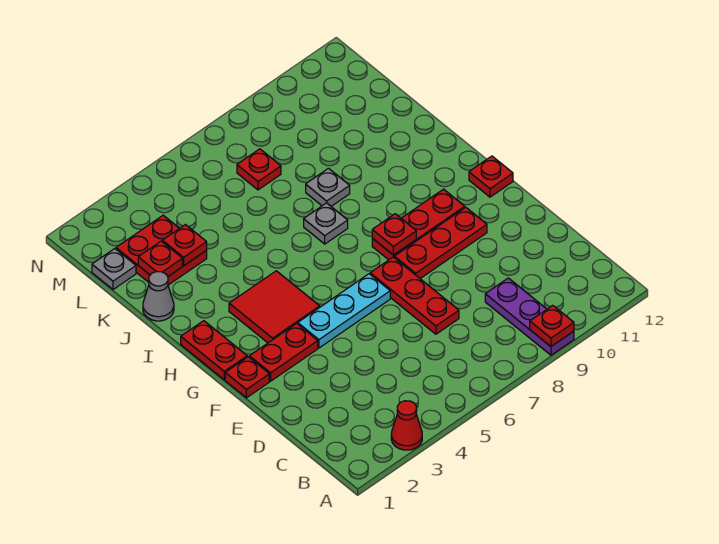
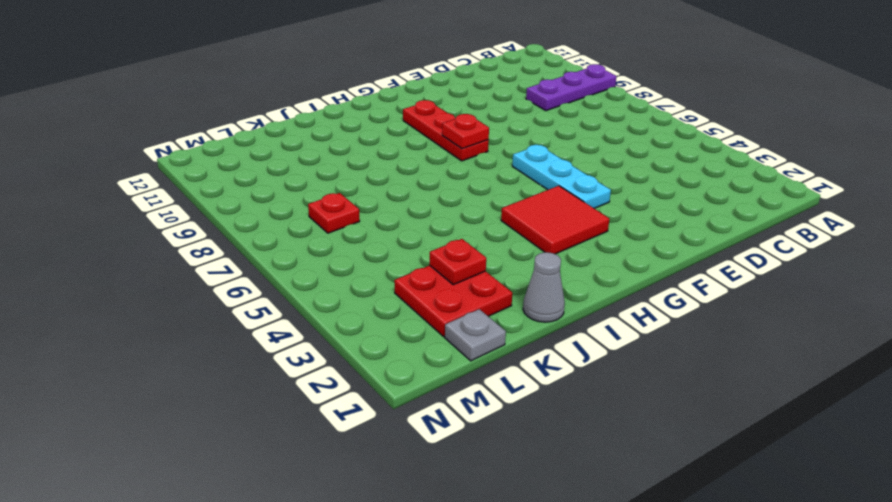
none -> red 1x1 cone [391,401,422,450]
none -> red 1x3 plate [370,257,459,334]
none -> red 1x1 plate [225,357,269,398]

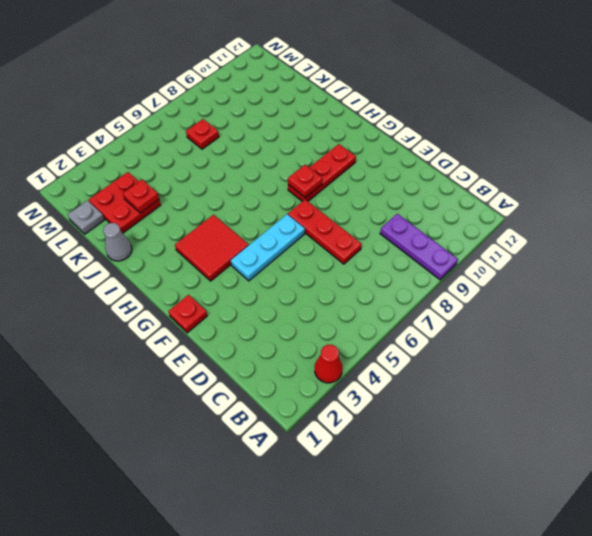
none -> red 1x2 plate [249,324,318,381]
none -> red 1x3 plate [394,207,487,278]
none -> red 1x2 plate [181,321,247,380]

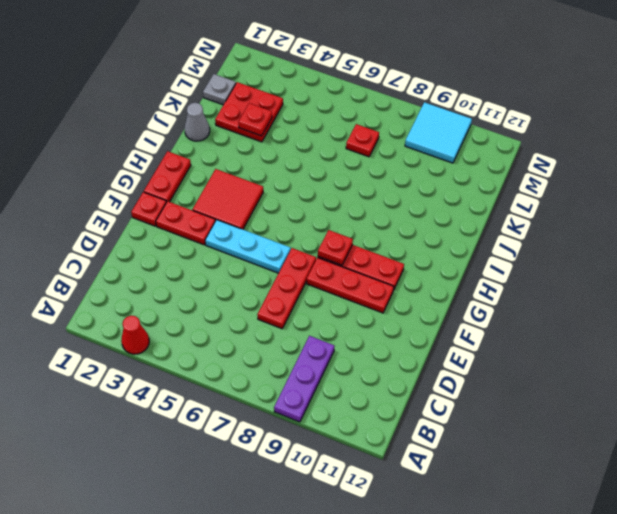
cyan 2x2 tile [405,102,472,163] -> none
none -> red 1x1 plate [469,156,513,197]
none -> grey 1x1 plate [304,203,348,244]
none -> grey 1x1 plate [306,168,350,206]

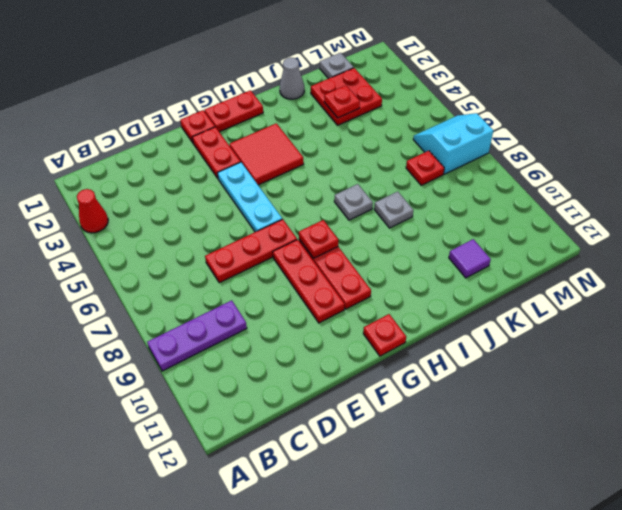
purple 1x1 tile [449,239,491,278] -> none
cyan 2x2 slope [413,113,493,174] -> none
none -> red 1x1 plate [530,305,574,346]
none -> red 1x1 plate [138,241,182,276]

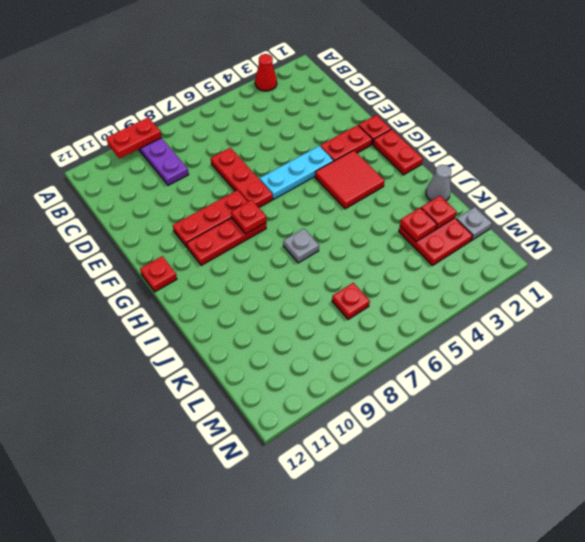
red 1x2 plate [106,117,162,159] -> red 1x1 plate [530,305,574,346]
none -> grey 1x1 plate [306,168,350,206]

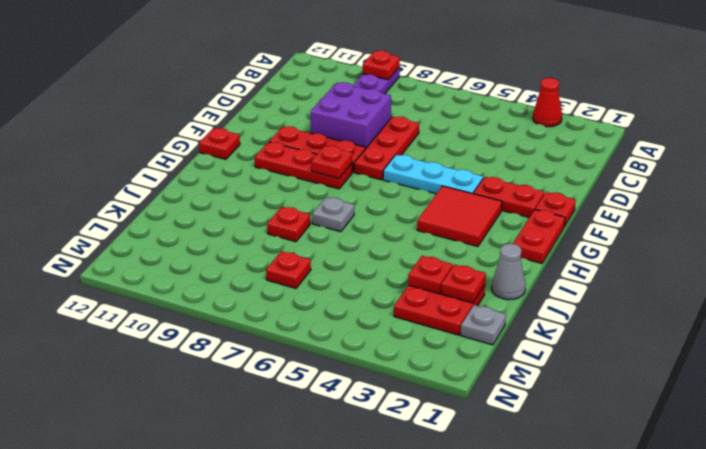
purple 2x2 brick [310,82,391,149] -> none
red 1x1 plate [267,207,310,242] -> grey 1x1 plate [306,168,350,206]

